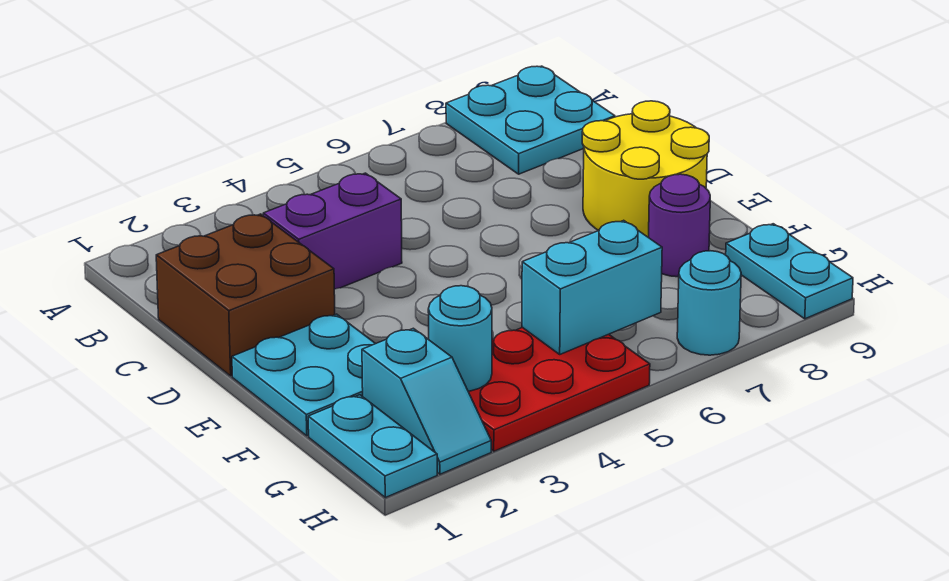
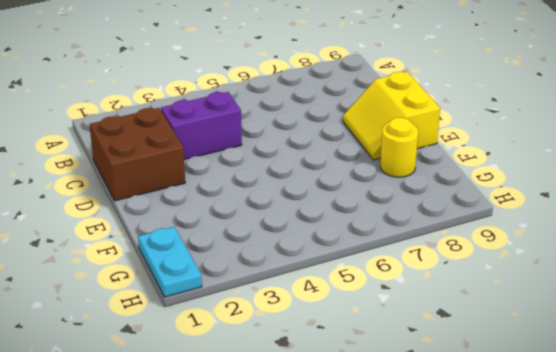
yellow 2x2 slope [343,72,440,160] -> yellow 2x2 round brick [582,101,709,238]
yellow 1x1 round brick [380,118,418,177] -> purple 1x1 round brick [649,174,710,277]
none -> cyan 2x2 plate [446,66,615,174]
none -> cyan 2x2 plate [232,314,375,436]
none -> cyan 1x2 slope [362,328,491,474]

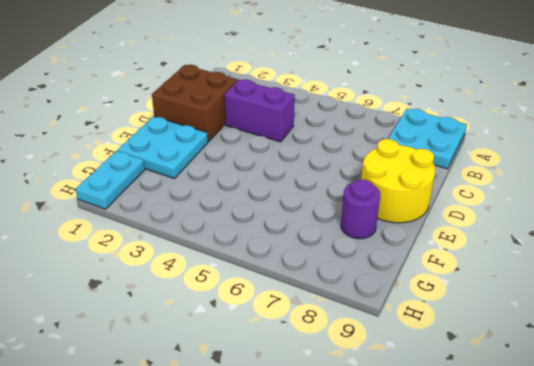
none -> cyan 1x2 slope [362,328,491,474]
none -> red 2x3 plate [468,327,650,451]
none -> cyan 1x2 plate [726,224,853,319]

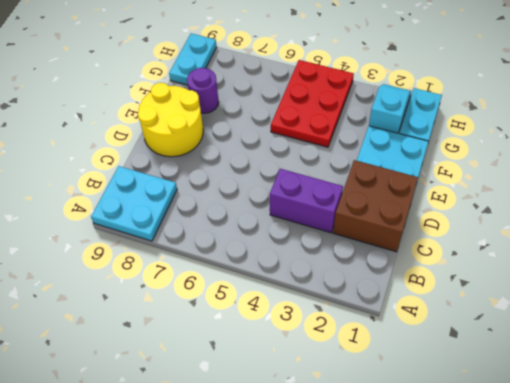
red 2x3 plate [271,60,354,147] -> red 2x3 plate turned to [468,327,650,451]
none -> cyan 1x1 round brick [677,251,741,355]
none -> cyan 1x1 round brick [428,286,492,391]
none -> cyan 1x2 brick [522,220,662,354]

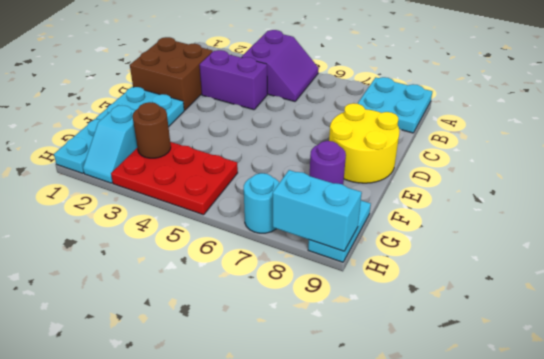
purple 2x2 slope [242,30,319,101] -> none
brown 1x1 round brick [133,102,171,158] -> cyan 1x1 round brick [428,286,492,391]
cyan 1x2 brick [273,170,362,251] -> cyan 1x2 brick moved to [522,220,662,354]

